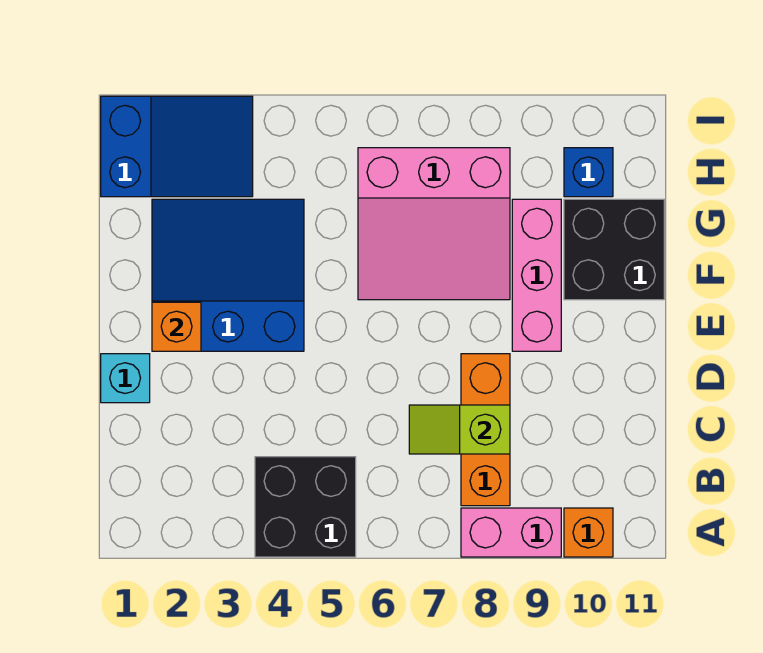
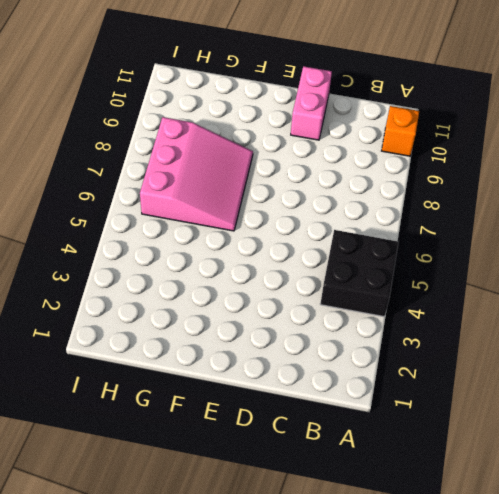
pink 1x2 brick [291,66,332,140] -> pink 1x2 brick moved to [461,508,561,557]
none -> orange 1x3 brick [461,354,510,506]
none -> cyan 1x1 brick [101,354,150,403]
none -> blue 3x3 slope [152,199,304,351]

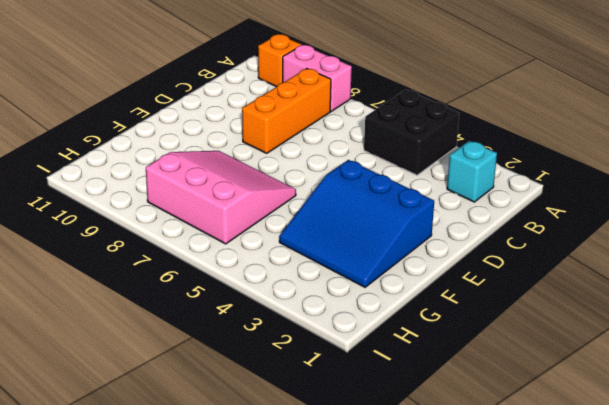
cyan 1x1 brick [447,141,497,202] -> cyan 1x1 brick moved to [101,354,150,403]
none -> pink 1x3 brick [512,199,561,351]
none -> black 2x2 brick [564,199,664,300]
none -> blue 2x3 slope [101,96,253,197]

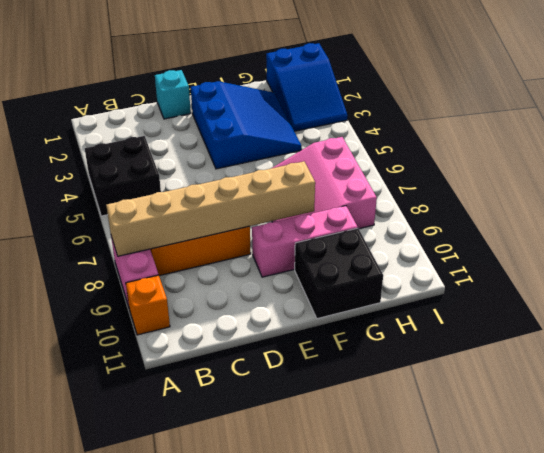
tan 1x6 brick [106,161,315,256] -> lime 1x2 slope [409,405,510,454]
none -> blue 1x1 brick [564,148,613,197]
none -> orange 1x1 brick [152,302,201,351]

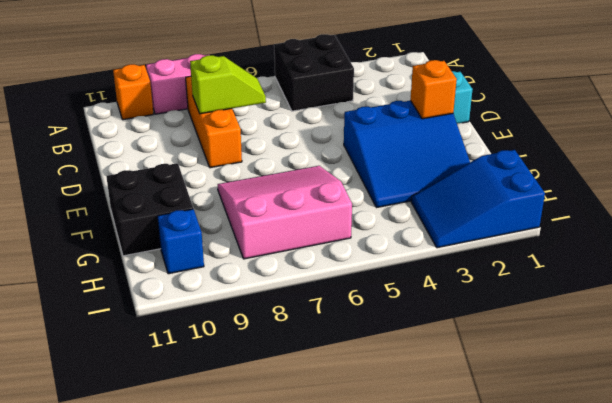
none -> pink 1x3 brick [512,199,561,351]

